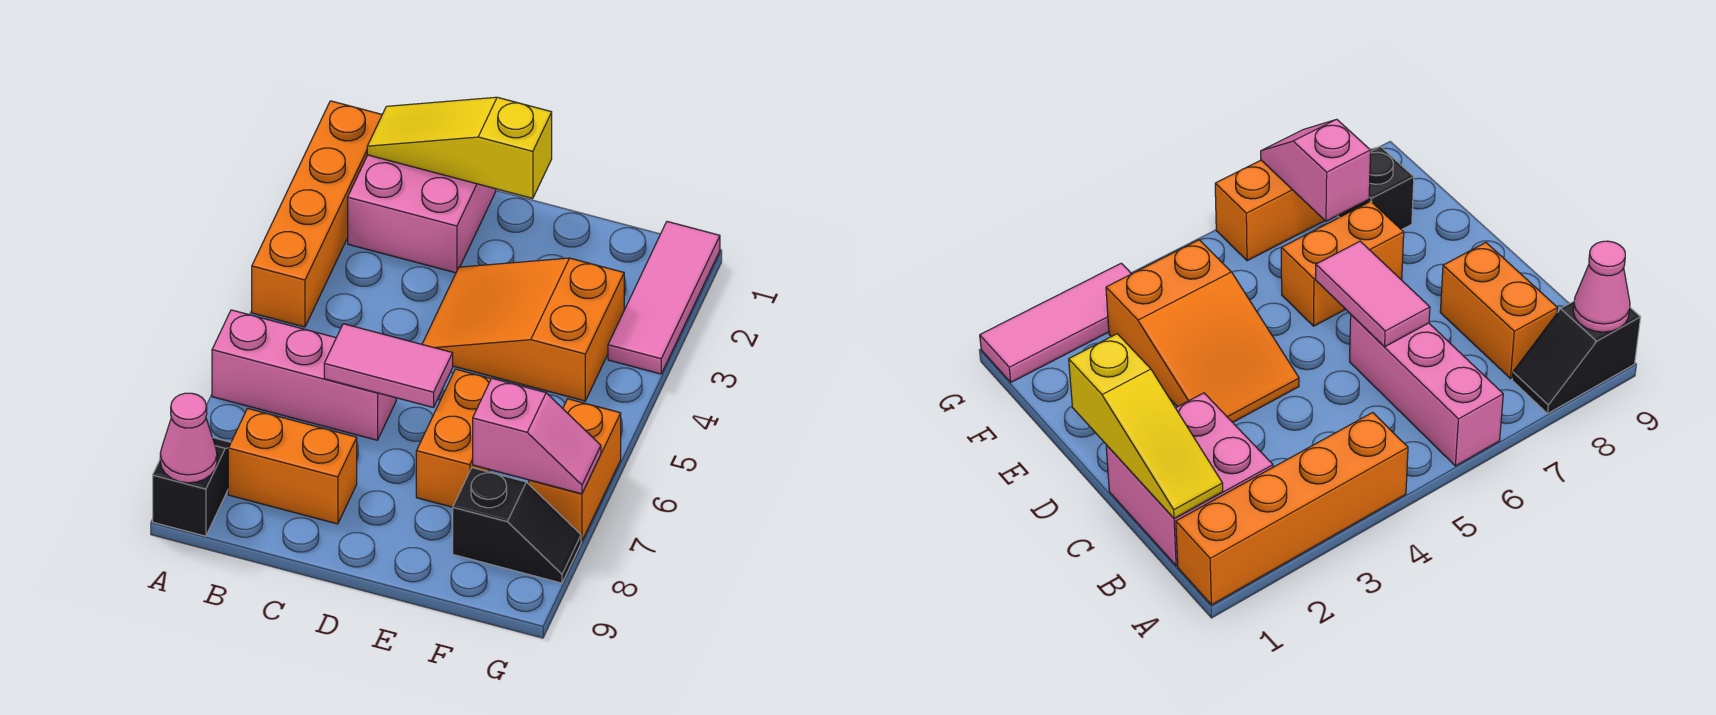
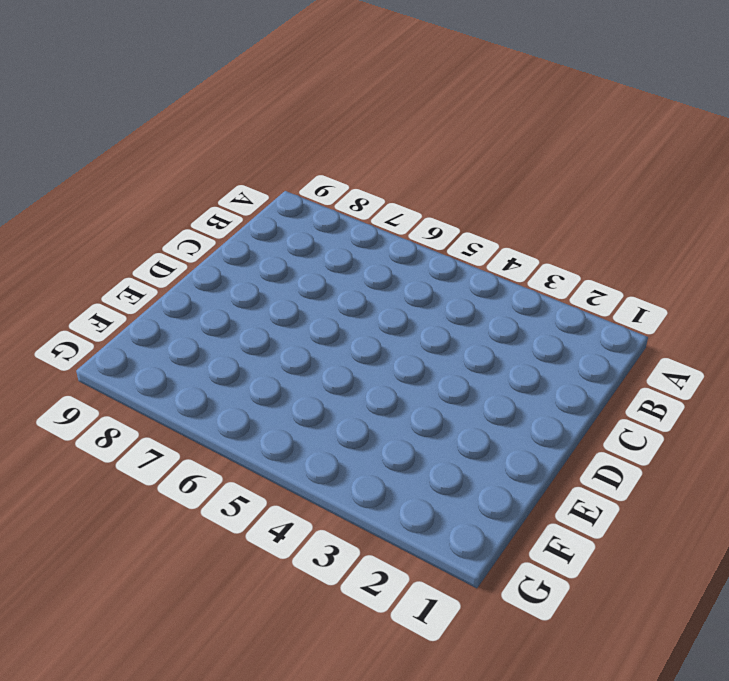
none -> orange 1x4 brick [252,101,382,327]
none -> pink 1x3 brick [212,310,396,440]
none -> black 1x2 slope [153,438,231,536]

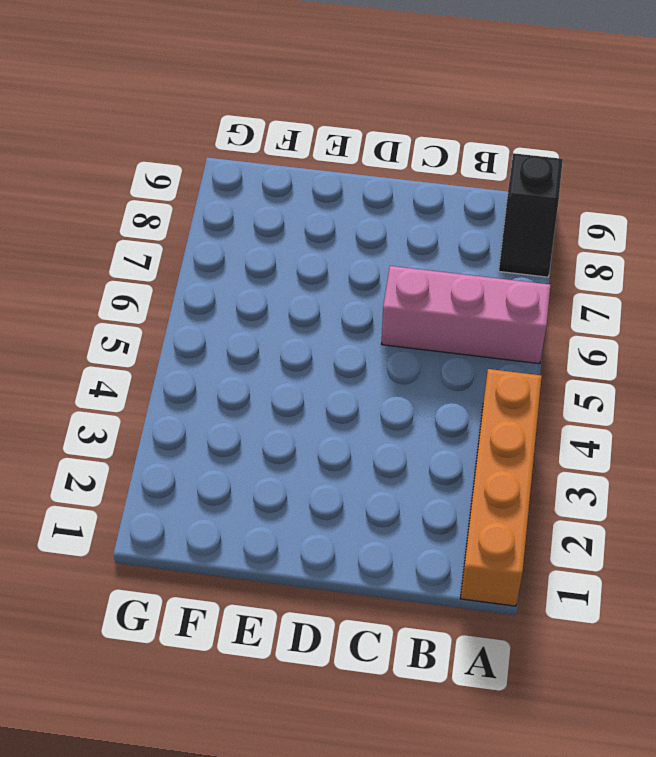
none -> pink 2x2 brick [348,155,496,273]
none -> orange 1x2 brick [228,408,357,524]
none -> orange 2x3 slope [422,258,624,401]

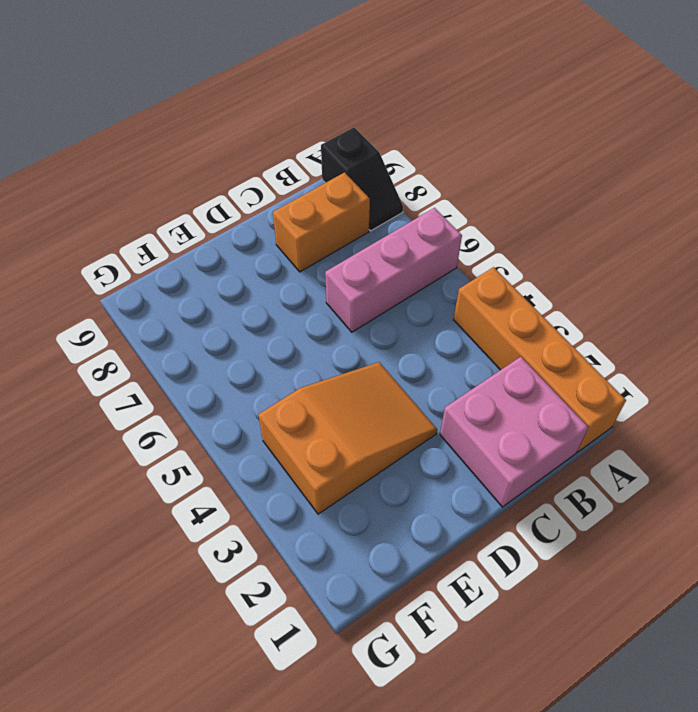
none -> orange 1x2 brick [416,369,491,507]
none -> black 1x2 slope [453,468,581,583]
none -> pink 1x3 tile [608,222,720,374]

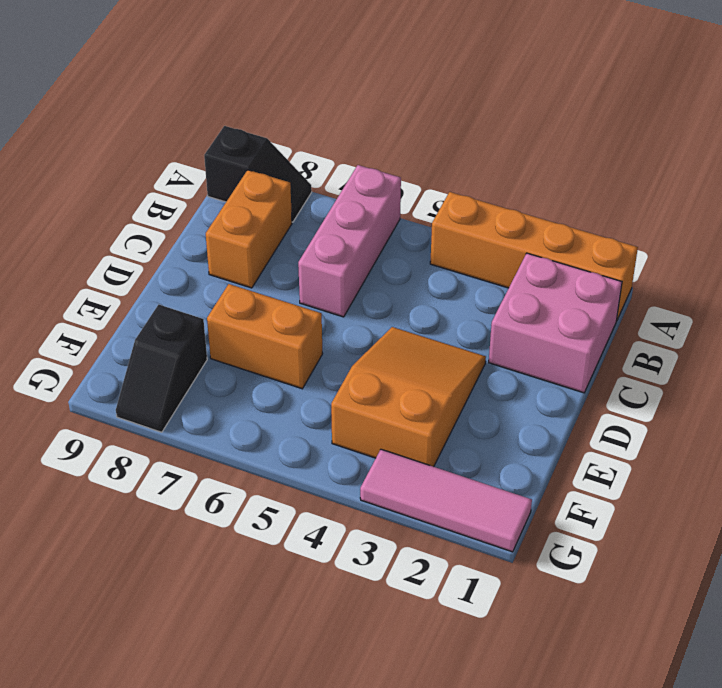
none -> orange 1x2 brick [529,399,621,541]
none -> pink 1x1 cone [160,393,217,483]
none -> yellow 1x3 slope [367,97,552,199]

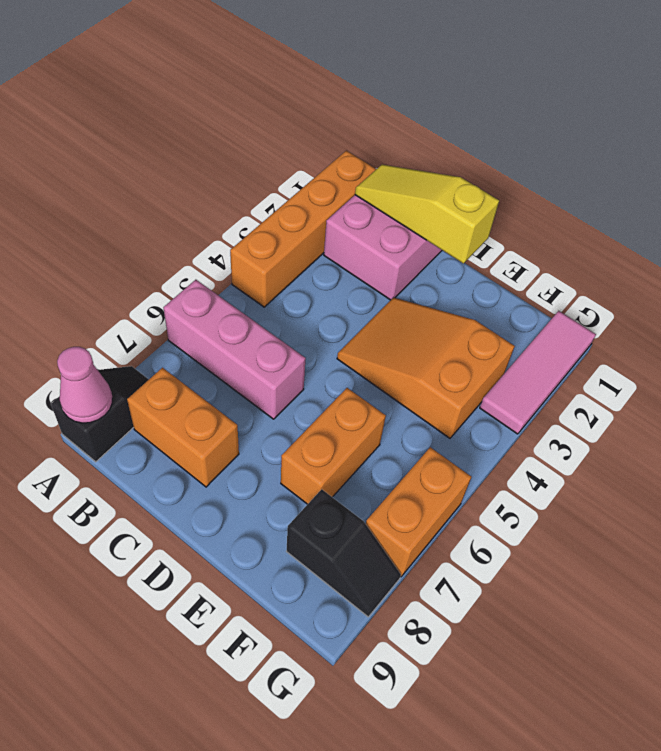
none -> pink 1x2 tile [324,324,453,408]
none -> pink 1x2 slope [473,378,601,494]

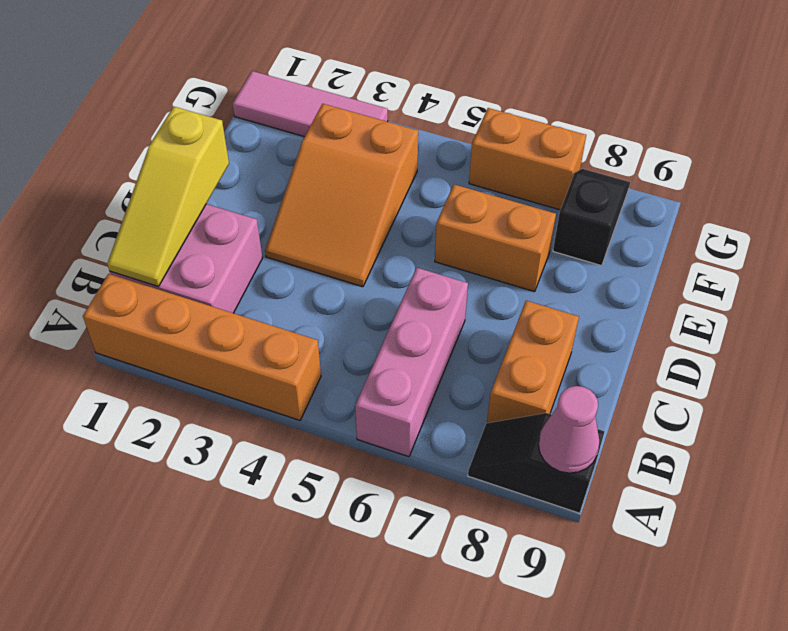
none -> pink 1x2 tile [324,324,453,408]
none -> pink 1x2 slope [473,378,601,494]

